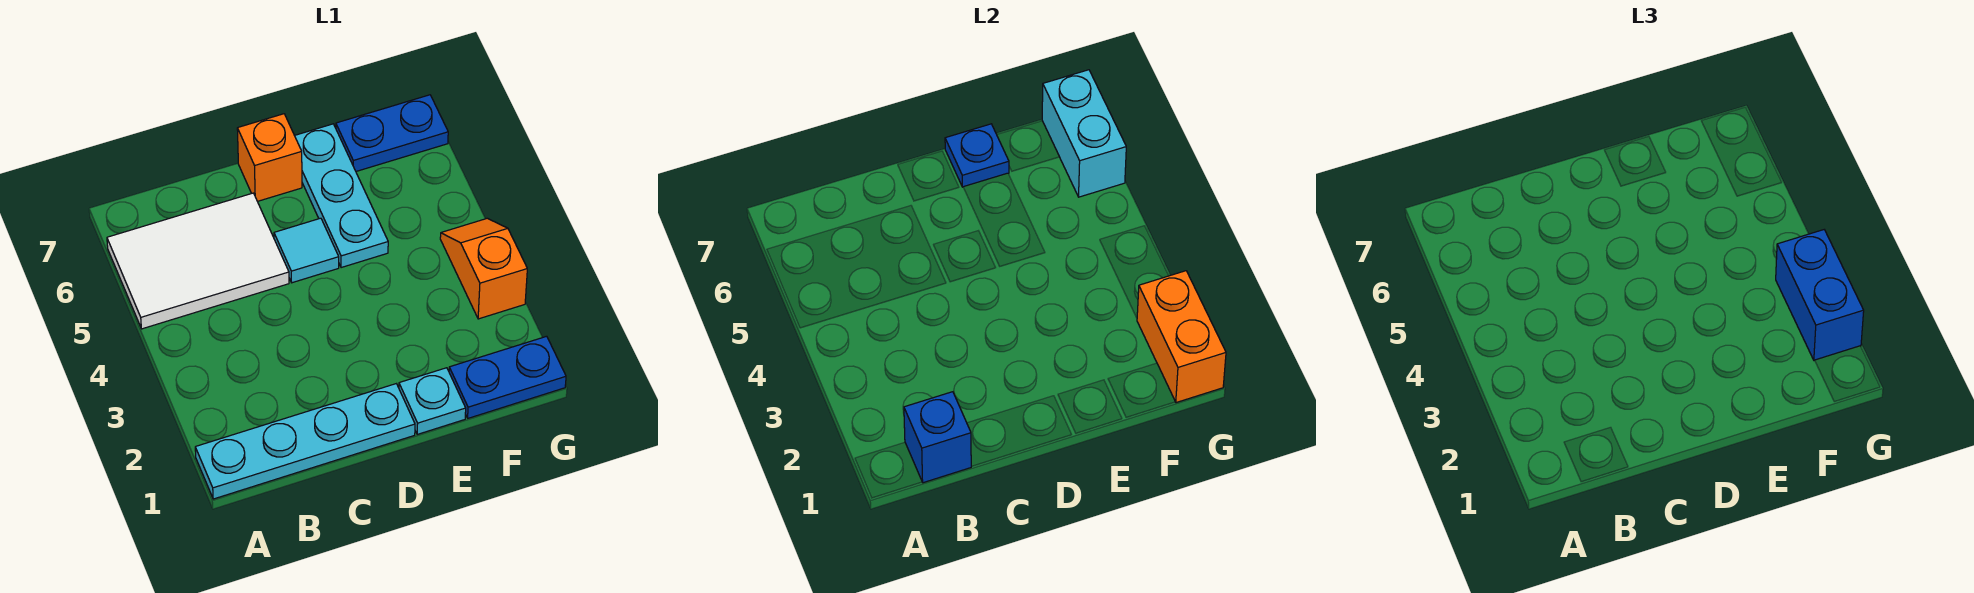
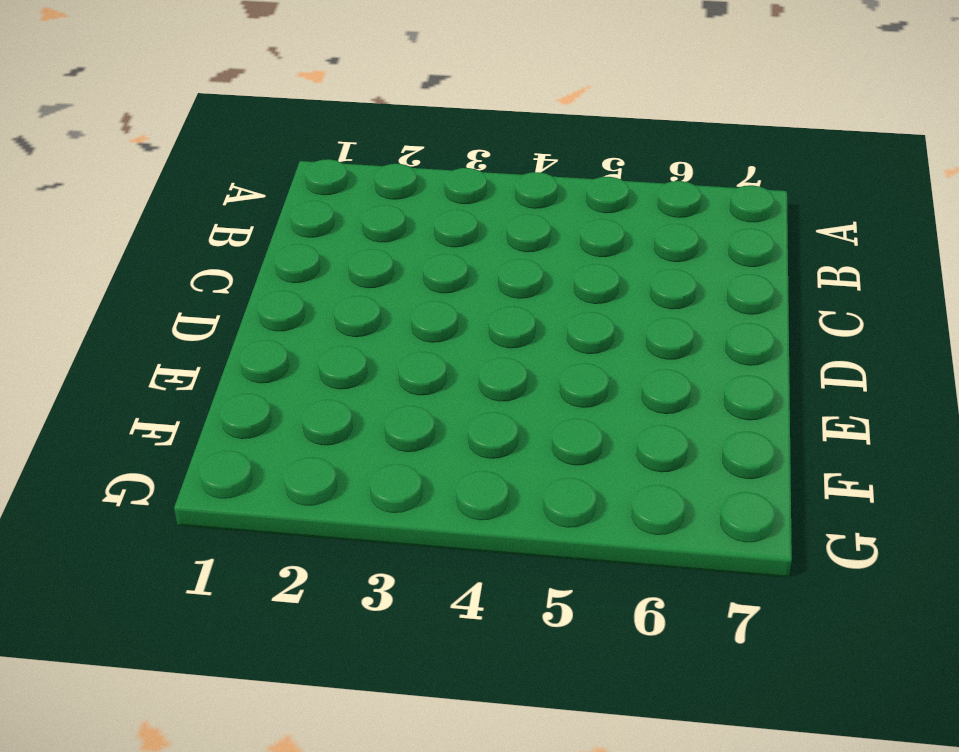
none -> cyan 1x4 plate [195,384,415,499]
none -> white 2x3 tile [107,193,289,329]
none -> cyan 1x1 tile [274,218,339,283]

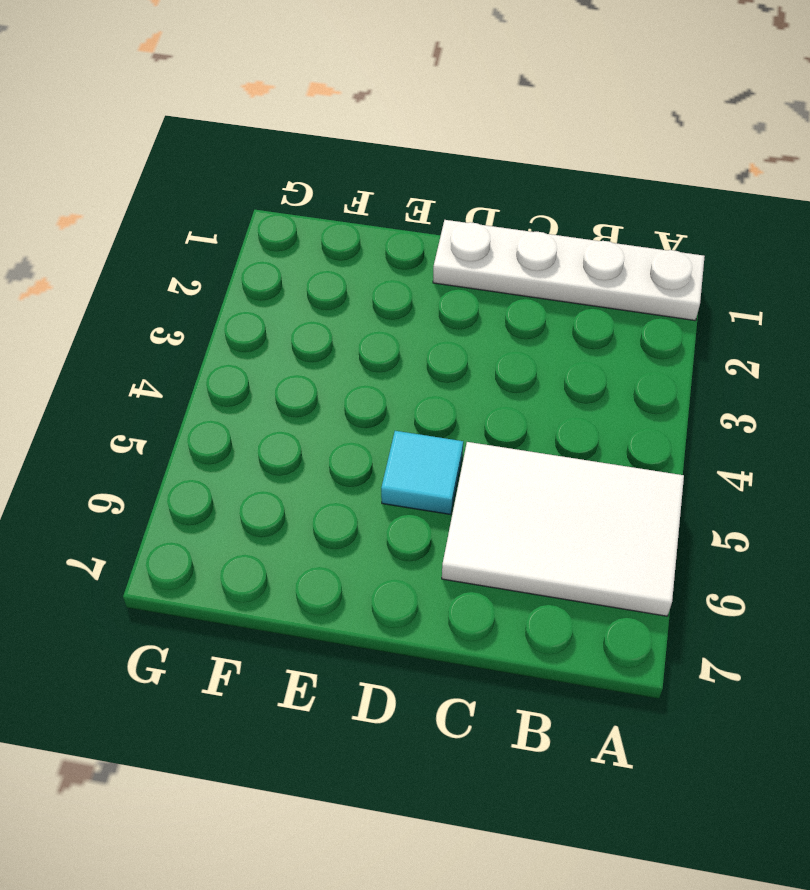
white 1x4 plate [433,220,705,320] -> cyan 1x4 plate [195,384,415,499]
none -> orange 1x1 brick [237,114,302,201]
none -> cyan 1x1 plate [399,368,466,434]
none -> cyan 1x3 plate [295,124,388,268]

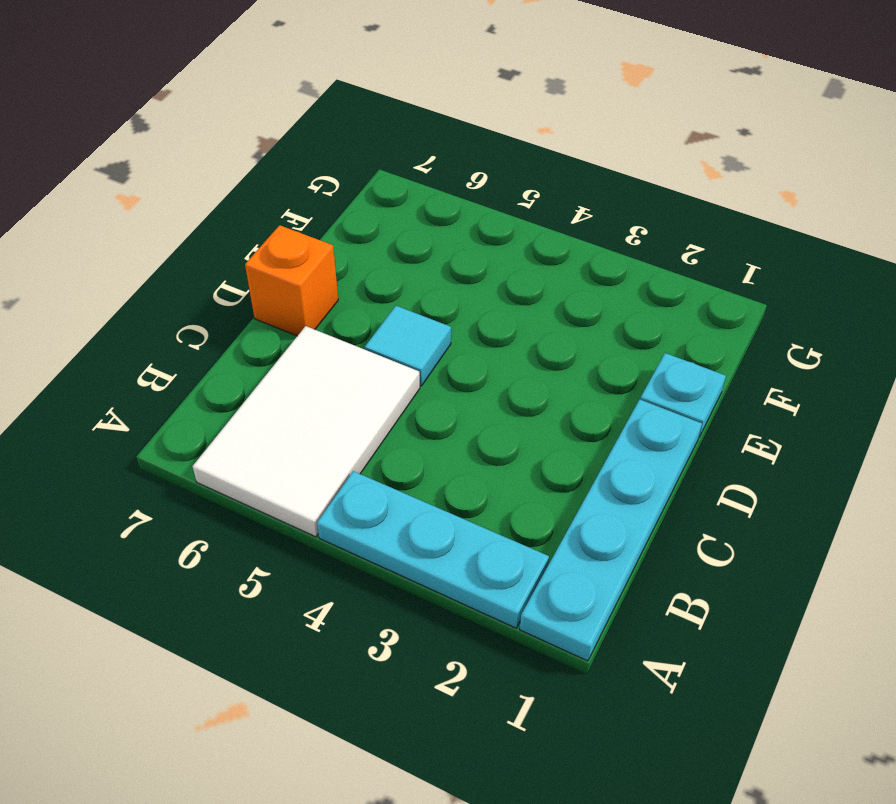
cyan 1x3 plate [317,471,549,628] -> cyan 1x3 plate moved to [295,124,388,268]
none -> blue 1x2 plate [449,336,566,418]
none -> blue 1x2 plate [336,95,448,171]
none -> orange 1x2 slope [440,218,527,319]

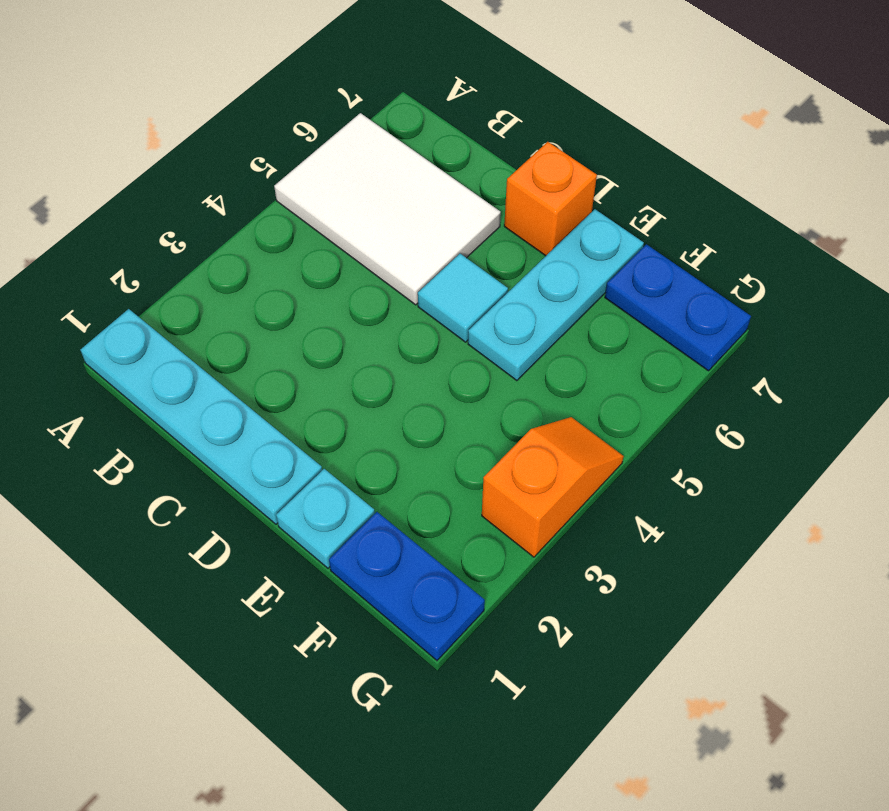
none -> blue 1x1 brick [904,392,972,483]
none -> blue 1x1 plate [945,124,1009,187]
none -> orange 1x2 brick [1137,271,1226,403]

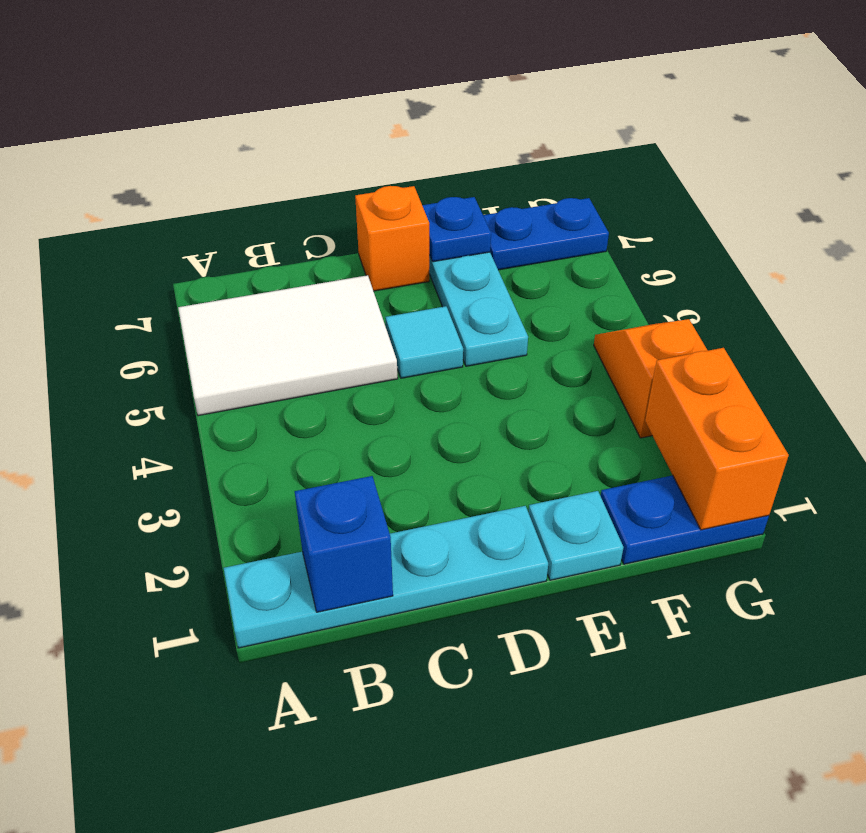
none -> cyan 1x2 brick [1042,70,1126,197]
none -> blue 1x2 brick [1776,230,1864,360]

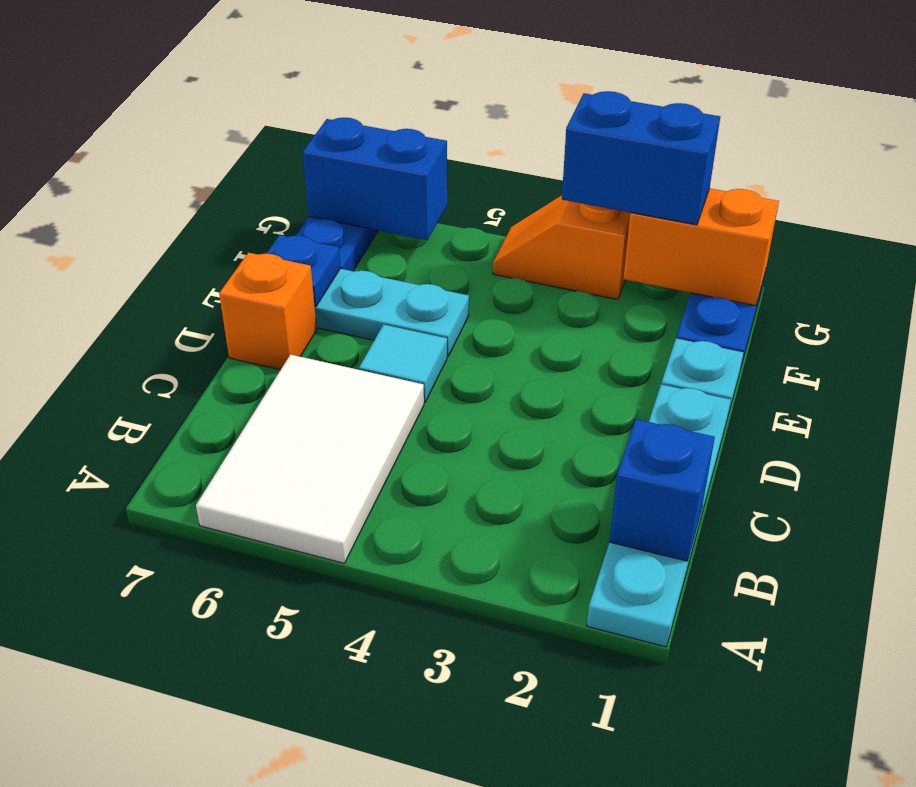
blue 1x2 brick [303,118,447,240] -> cyan 1x2 brick [1042,70,1126,197]

